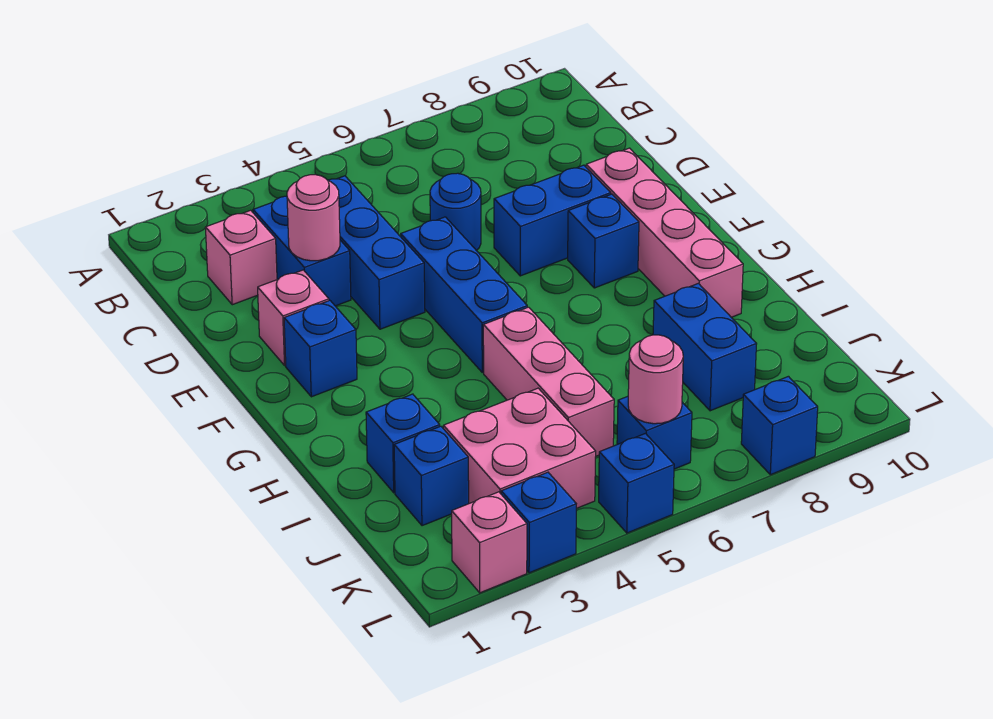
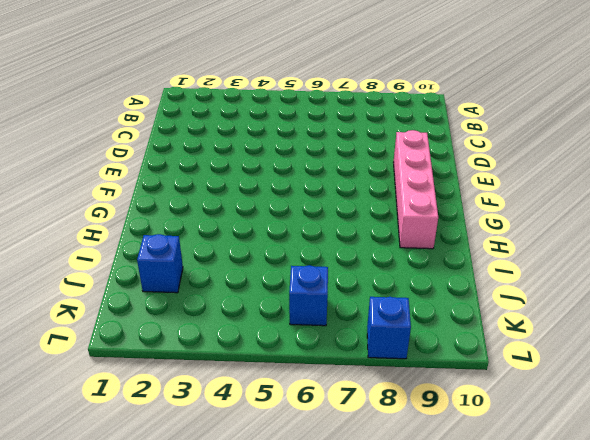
none -> pink 1x1 brick [205,210,277,305]
none -> blue 1x2 brick [253,196,351,306]
none -> blue 1x3 brick [328,176,425,329]

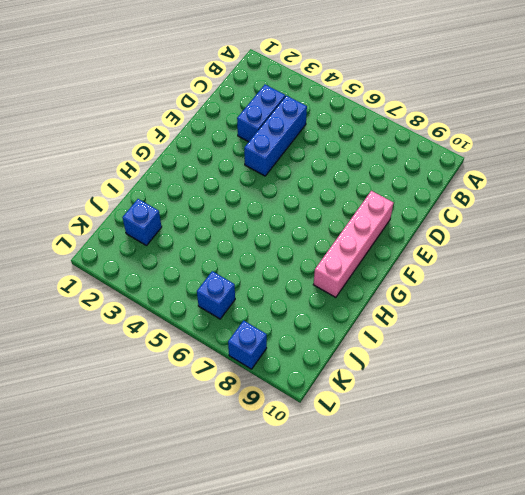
none -> pink 1x1 brick [205,210,277,305]
none -> blue 1x1 round brick [430,173,481,251]
none -> pink 1x1 brick [258,270,329,365]

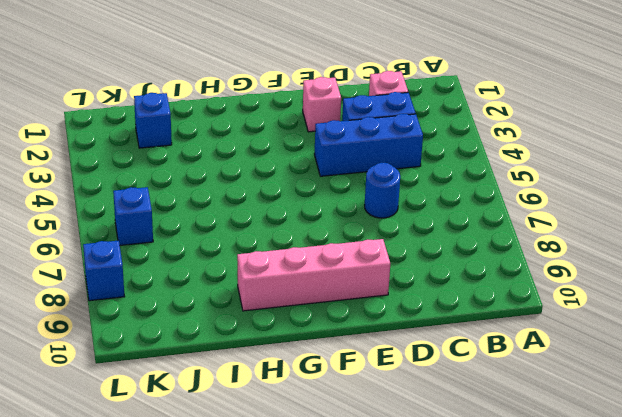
none -> blue 1x3 brick [401,217,527,372]
none -> blue 1x2 brick [494,165,611,276]
none -> blue 1x1 brick [284,300,357,397]

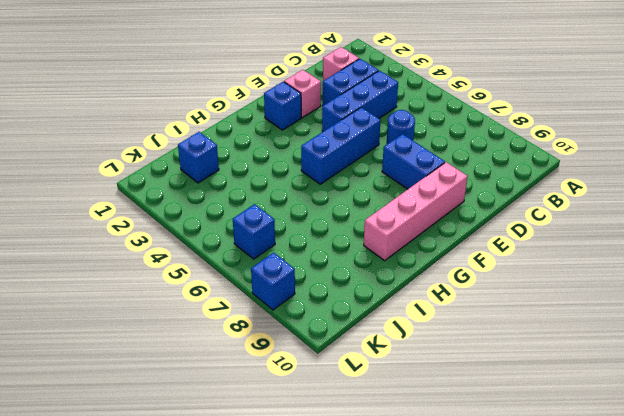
none -> blue 1x1 brick [568,194,639,288]
none -> pink 1x3 brick [483,307,614,456]
none -> blue 1x1 brick [366,394,440,493]

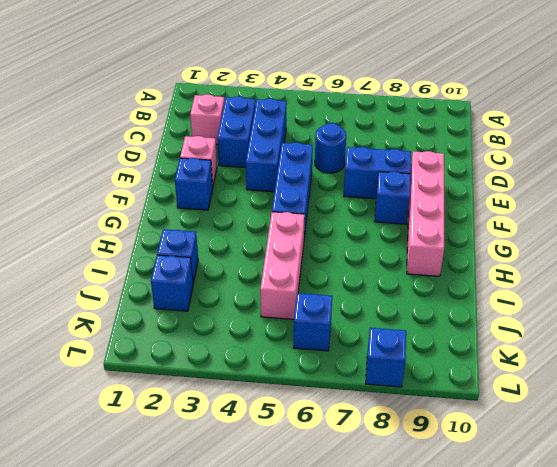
none -> blue 1x2 brick [653,283,756,411]
none -> pink 2x2 brick [443,388,596,509]
none -> pink 1x1 brick [452,492,527,593]

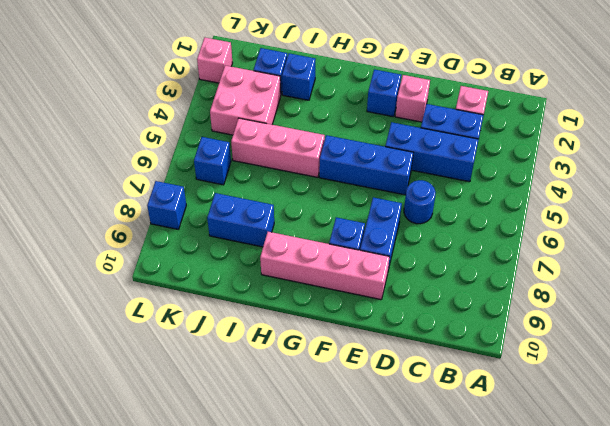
none -> blue 1x1 brick [501,472,576,573]
none -> blue 1x1 brick [599,433,674,533]
none -> pink 1x1 round brick [287,175,340,261]

